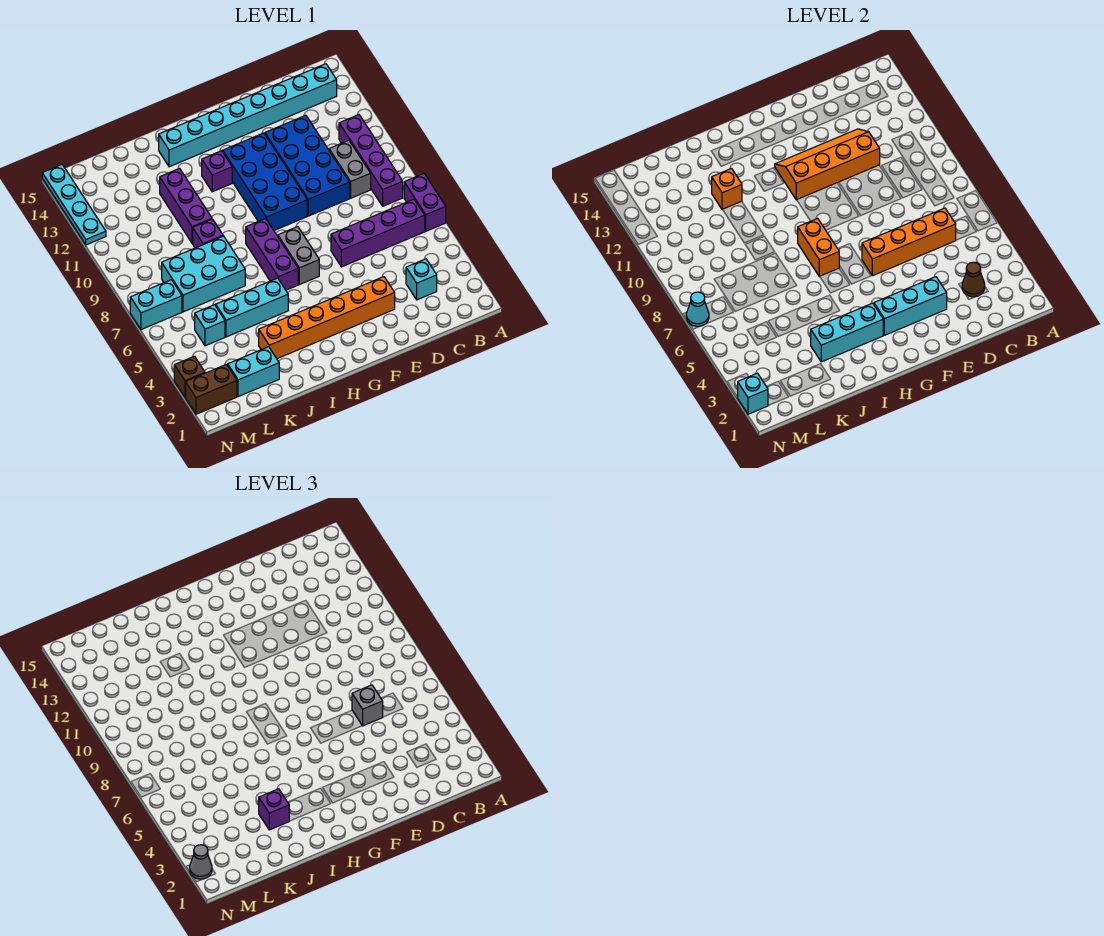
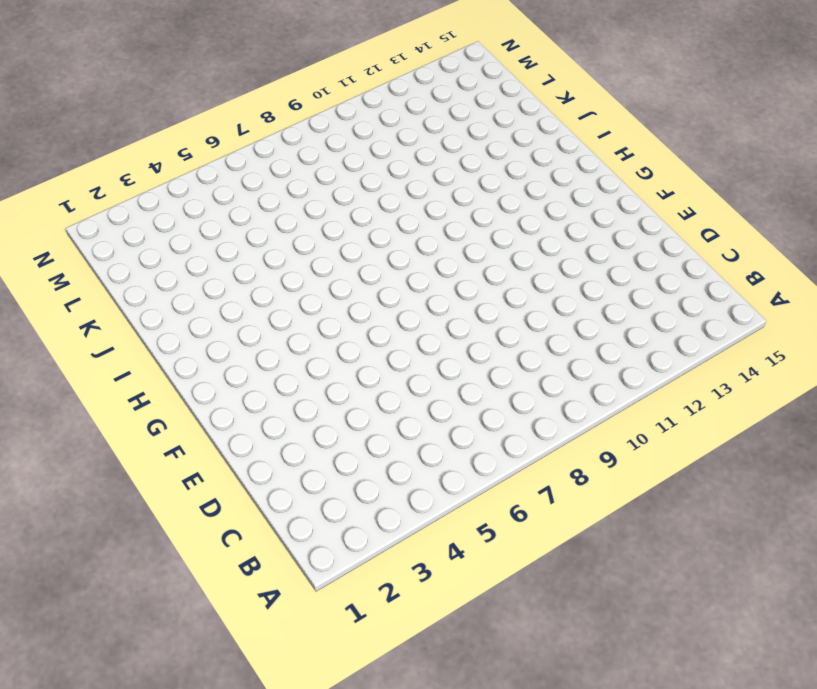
none -> purple 1x2 brick [404,174,446,231]
none -> purple 1x4 brick [331,199,425,267]
none -> purple 1x4 brick [339,115,403,206]
none -> cyan 1x8 brick [159,64,337,167]

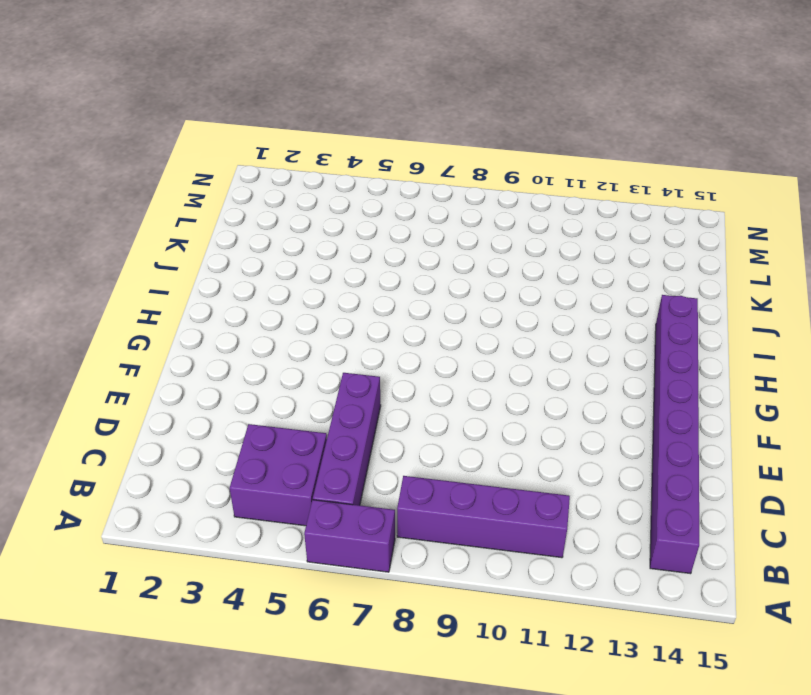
purple 2x2 brick [230,424,327,526] -> none
purple 1x8 brick [650,295,699,574] -> cyan 1x8 brick [159,64,337,167]
none -> cyan 1x1 brick [406,259,437,300]
none -> grey 1x2 brick [329,140,371,198]
none -> blue 2x4 brick [265,115,350,216]
none -> orange 1x6 brick [259,277,395,359]

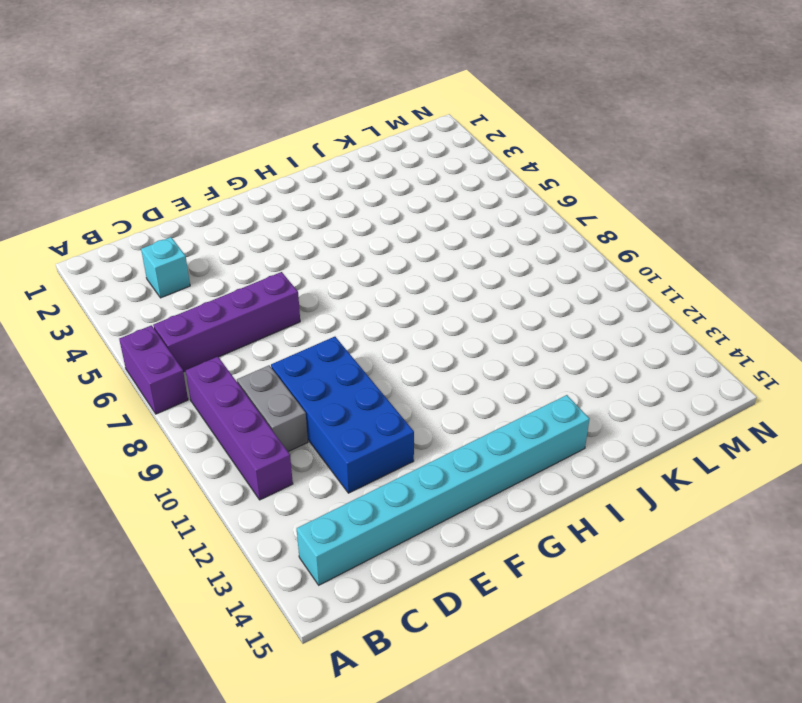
none -> orange 1x6 brick [259,277,395,359]
none -> blue 2x4 brick [223,133,307,230]
none -> grey 1x2 brick [278,227,319,285]
none -> purple 1x3 brick [246,218,298,290]

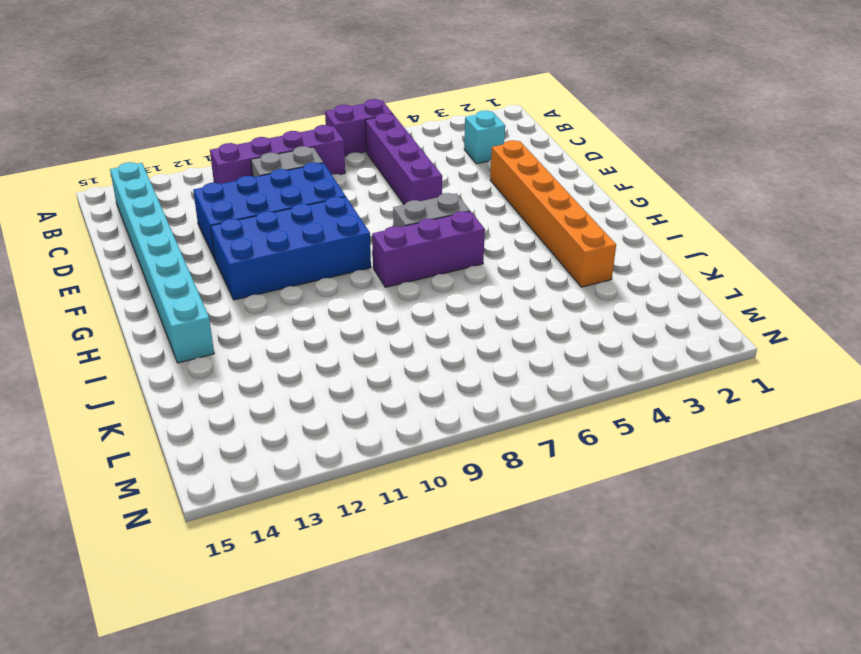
none -> purple 1x1 brick [202,151,232,192]
none -> cyan 1x3 brick [216,278,288,337]
none -> cyan 2x3 brick [162,236,245,312]
none -> purple 1x1 brick [193,219,223,248]

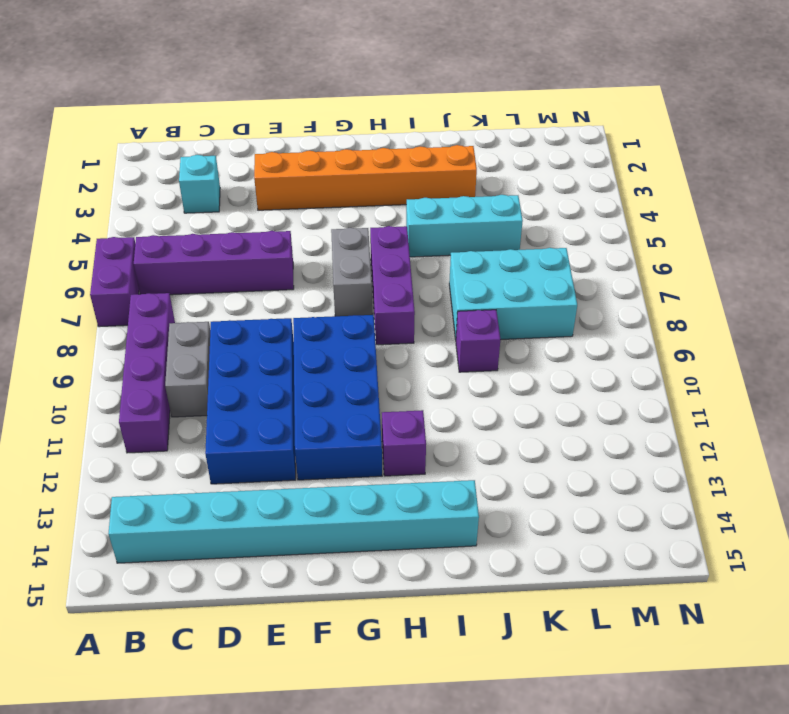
none -> purple 1x3 brick [160,169,212,243]
none -> cyan 1x2 brick [228,347,279,397]
none -> cyan 1x1 brick [195,305,225,346]
none -> brown 1x2 brick [186,364,237,414]

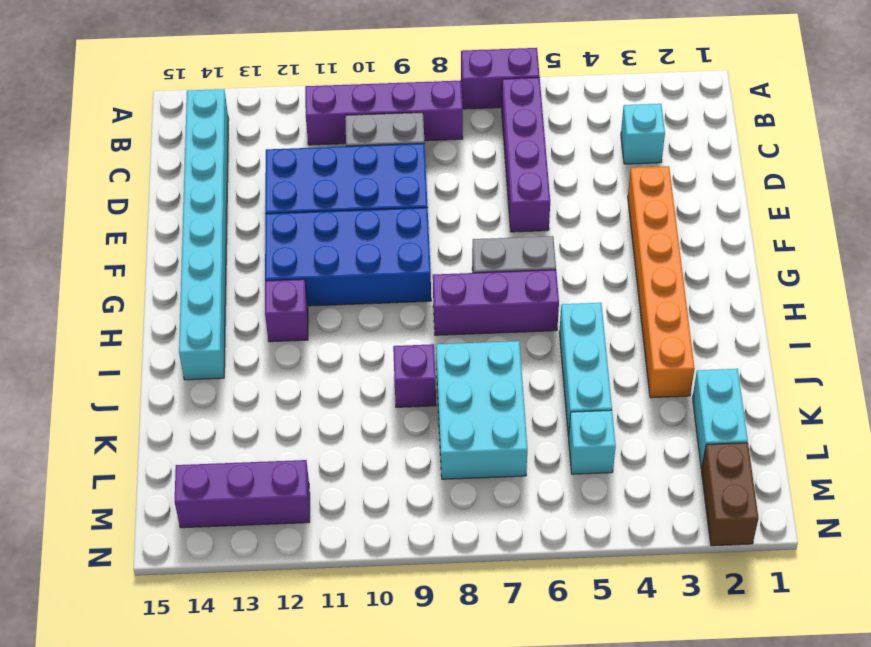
purple 1x3 brick [175,460,310,528] -> purple 1x3 brick moved to [160,169,212,243]
none -> cyan 1x2 brick [130,280,182,330]
none -> brown 1x1 brick [174,356,205,397]
none -> cyan 1x4 plate [42,165,106,245]
none -> brown 1x1 cone [962,262,985,297]

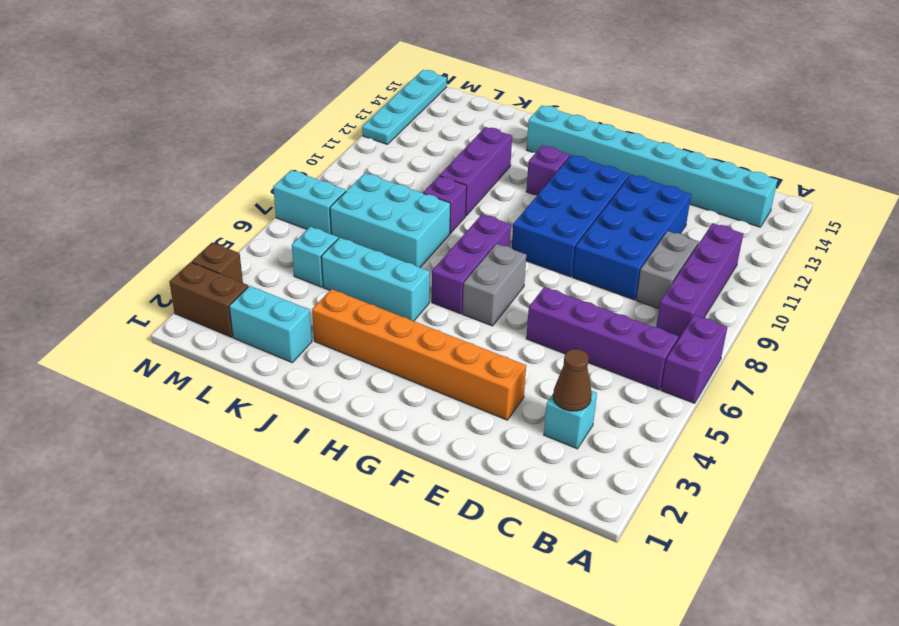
none -> orange 1x4 brick [862,208,956,276]
none -> orange 2x4 slope [775,129,880,200]
none -> cyan 1x3 brick [874,277,947,335]
none -> cyan 1x3 brick [811,303,883,362]

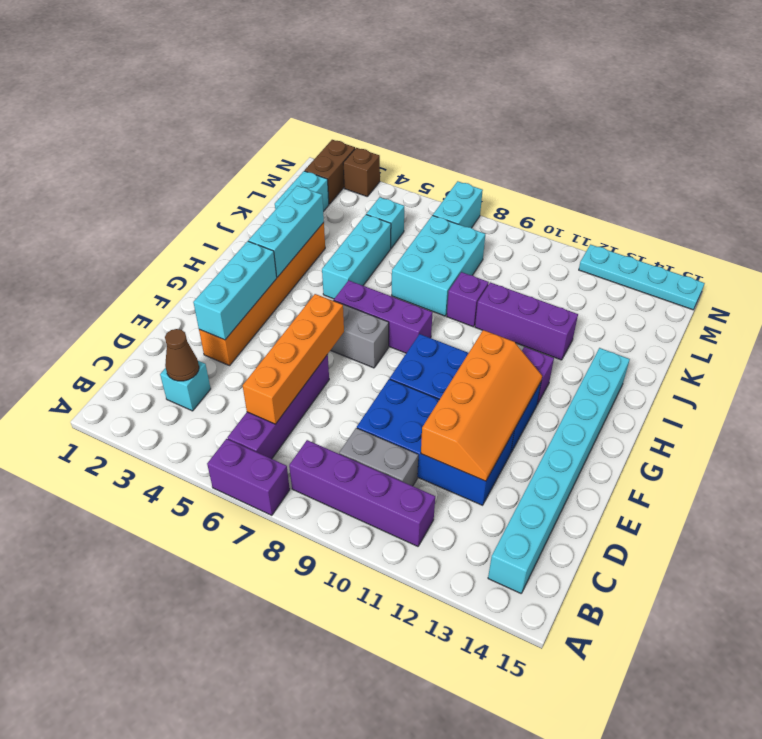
none -> orange 1x2 brick [798,218,839,276]
none -> orange 1x1 brick [712,169,742,210]
none -> cyan 1x1 brick [738,373,768,414]
none -> cyan 1x1 cone [686,292,709,326]

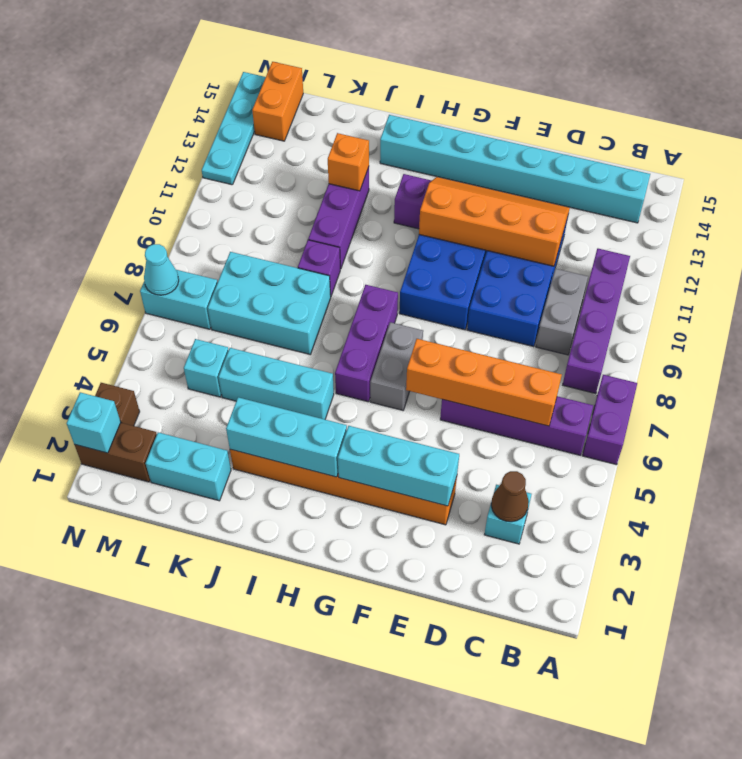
orange 1x2 brick [252,62,303,141] -> orange 1x2 brick moved to [798,218,839,276]
none -> grey 1x1 brick [352,685,383,726]
none -> purple 1x1 brick [259,789,289,830]
none -> grey 1x1 cone [190,845,212,879]

